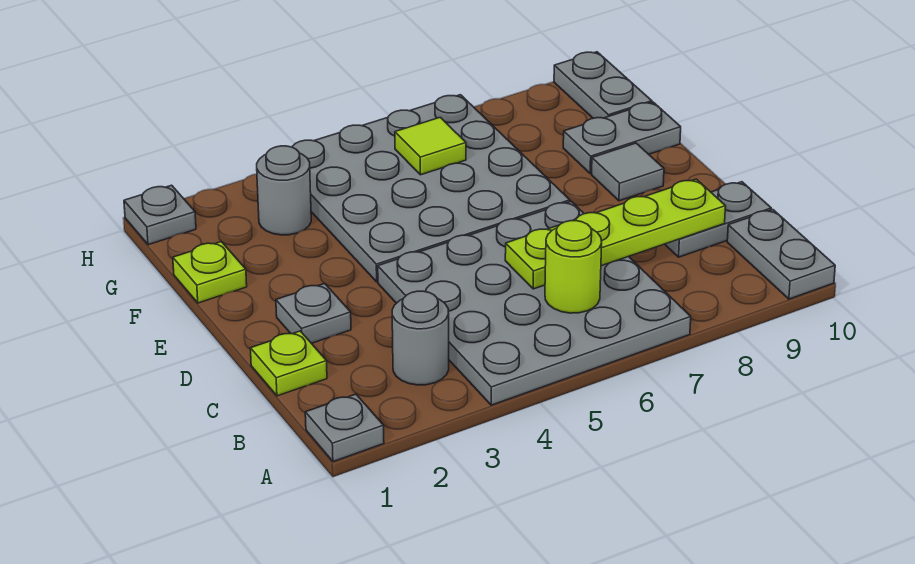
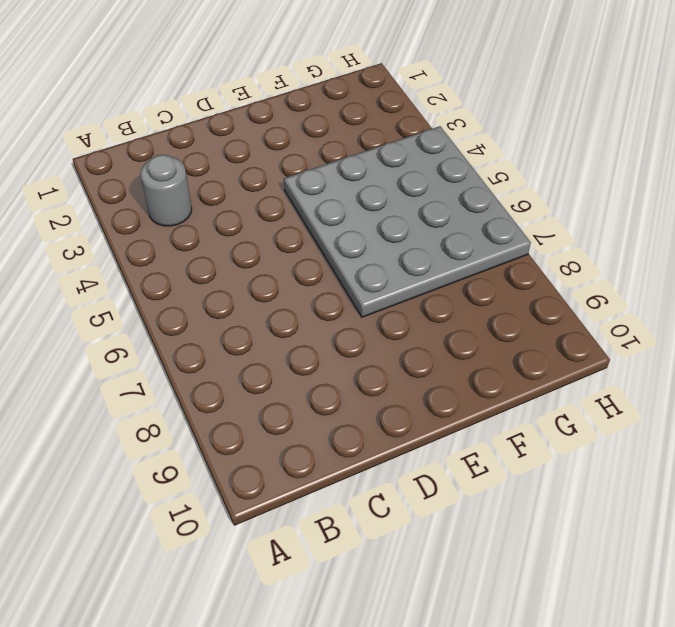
none -> grey 1x1 plate [305,394,384,462]
none -> grey 4x4 plate [378,202,691,405]
none -> grey 1x2 plate [727,210,835,299]

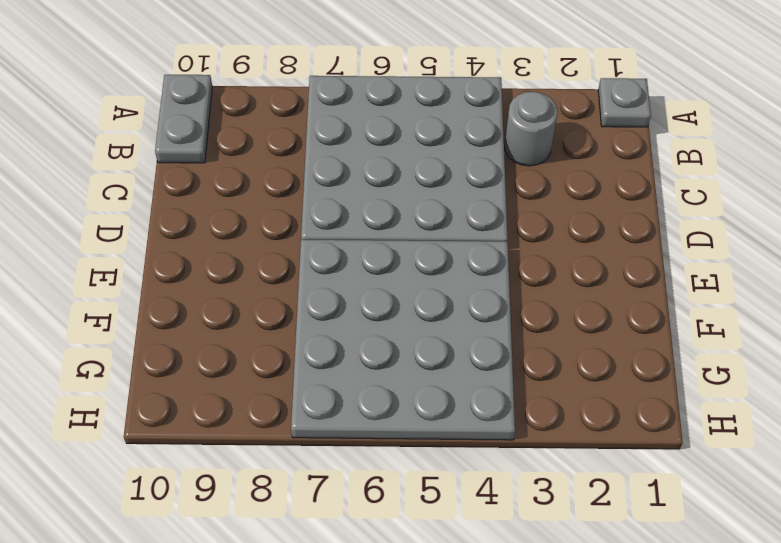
none -> lime 1x1 plate [250,331,327,396]
none -> grey 1x2 plate [665,182,771,257]
none -> grey 1x1 plate [276,283,351,343]

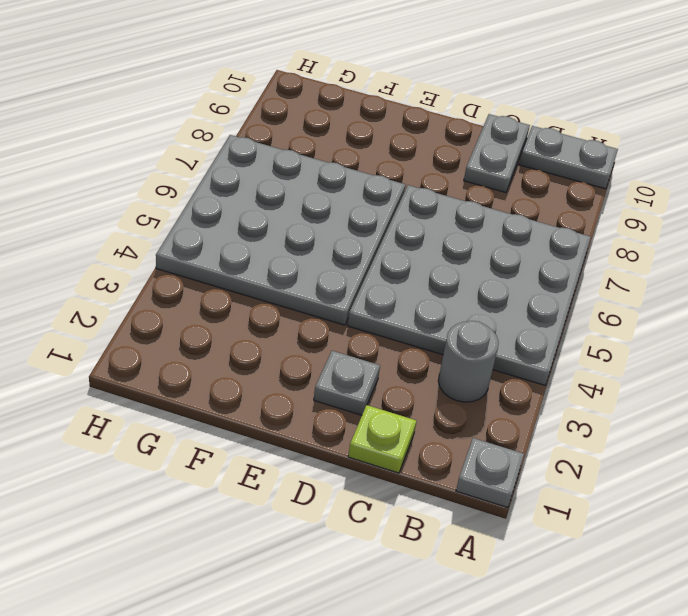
none -> grey 1x1 tile [592,143,664,201]
none -> lime 1x1 plate [173,242,247,303]
none -> grey 1x2 plate [563,102,681,174]

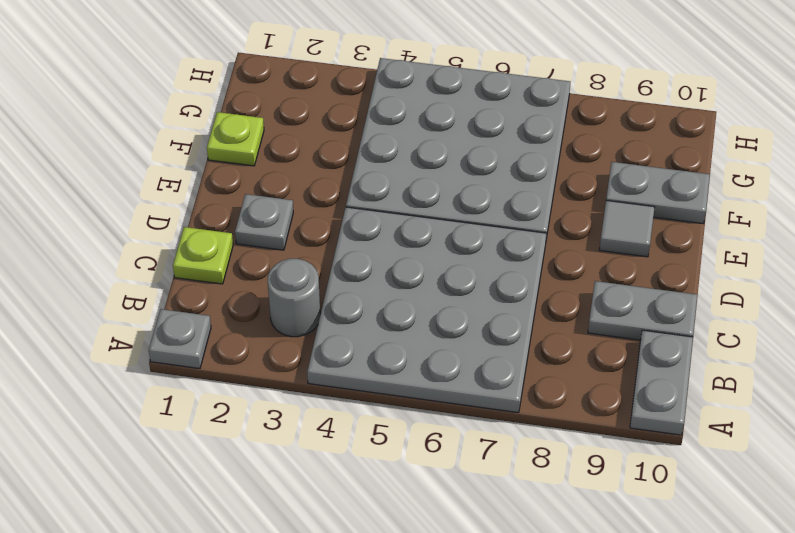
none -> grey 1x1 round brick [257,146,311,235]
none -> grey 1x2 plate [554,52,652,118]
none -> grey 1x1 plate [124,185,196,245]

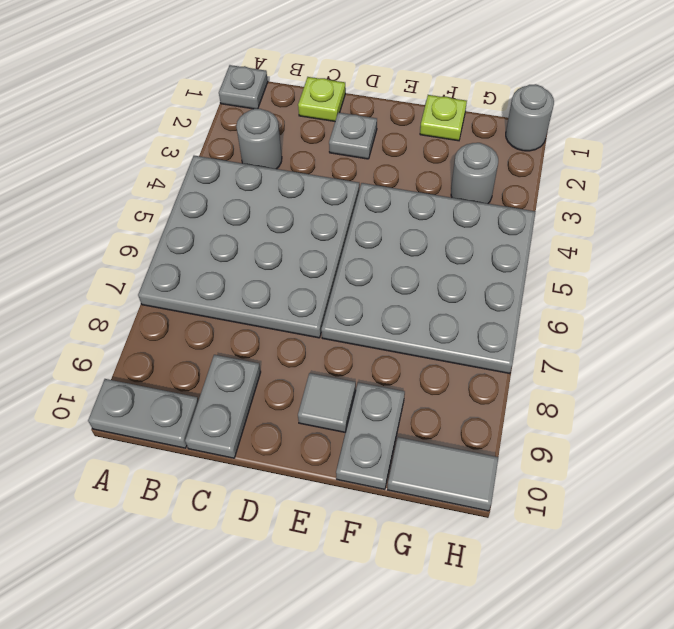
grey 1x2 tile [387,437,498,511] -> grey 1x2 plate [554,52,652,118]
grey 1x1 round brick [506,84,554,151] -> grey 1x1 plate [124,185,196,245]
none -> lime 1x1 round brick [545,221,602,313]
none -> lime 1x4 plate [505,179,726,289]
none -> lime 1x1 tile [395,117,466,175]

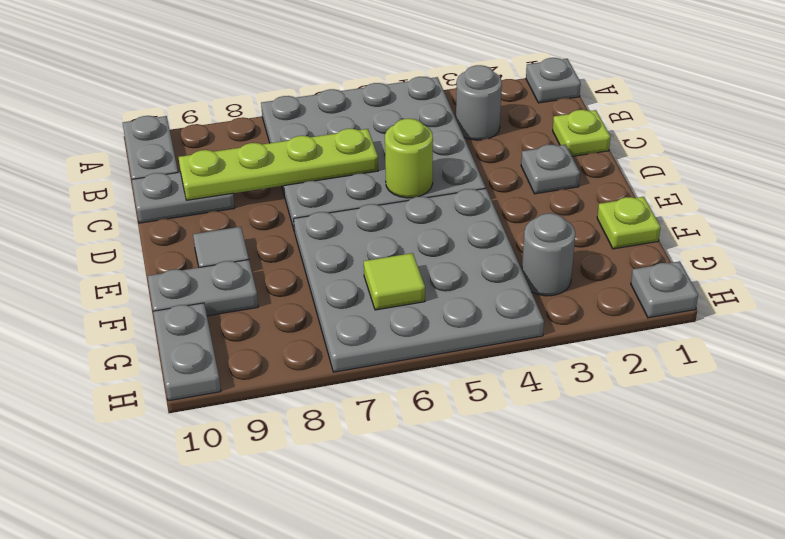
lime 1x1 round brick [385,119,433,198] -> lime 1x1 round brick moved to [545,221,602,313]

